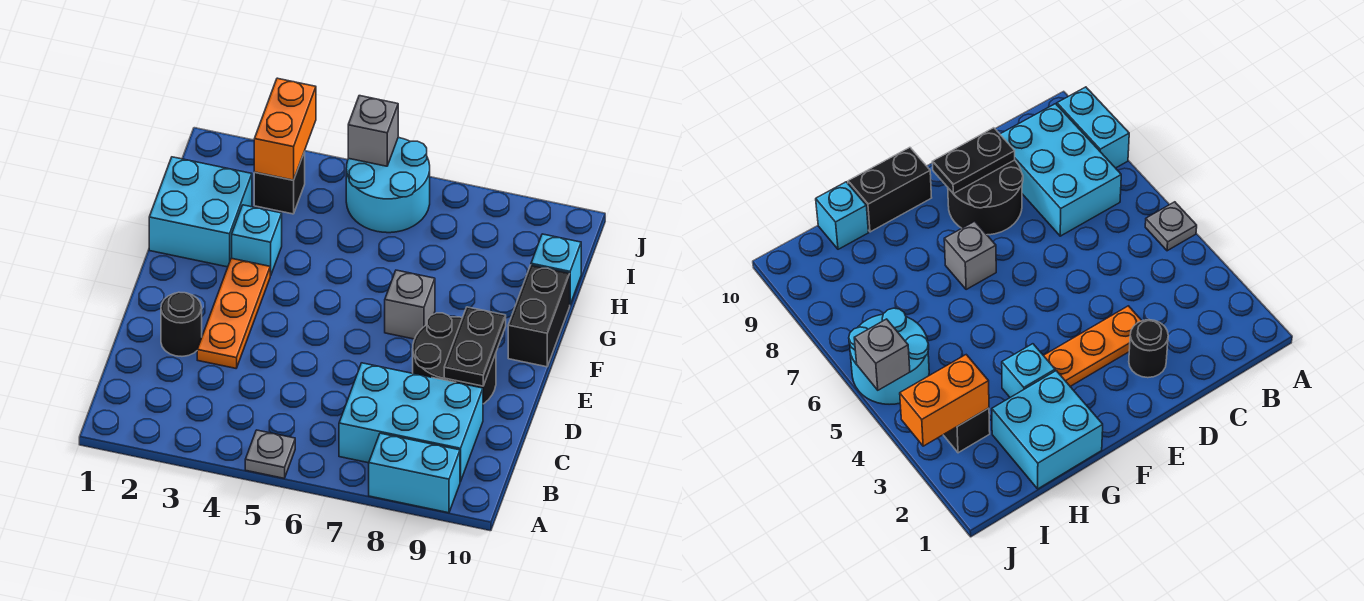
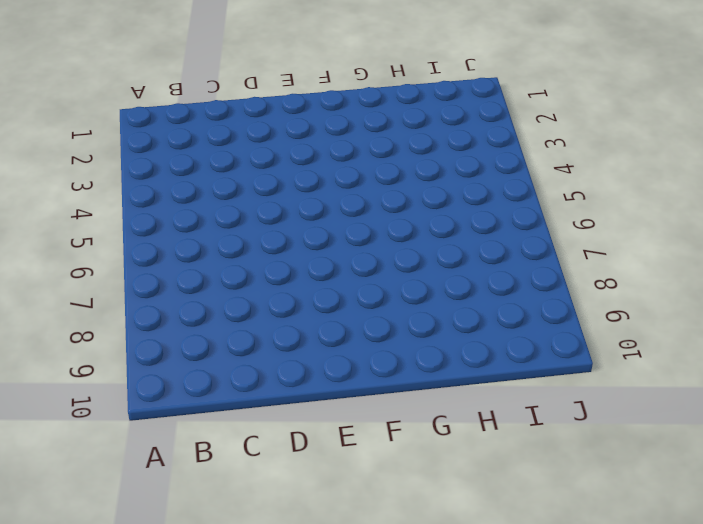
none -> grey 1x1 plate [245,430,295,478]
none -> cyan 1x2 brick [369,433,460,513]
none -> cyan 2x3 brick [339,363,483,482]

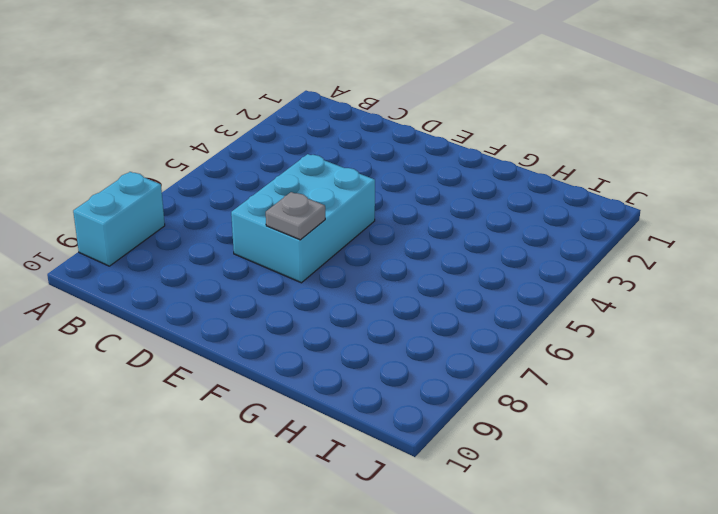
cyan 2x3 brick [231,154,375,283] -> cyan 2x3 brick moved to [339,363,483,482]
grey 1x1 plate [266,192,325,240] -> grey 1x1 plate moved to [245,430,295,478]
none -> black 1x1 round brick [161,292,202,356]
none -> orange 1x3 plate [197,258,270,368]
none -> black 2x2 round brick [413,313,496,404]

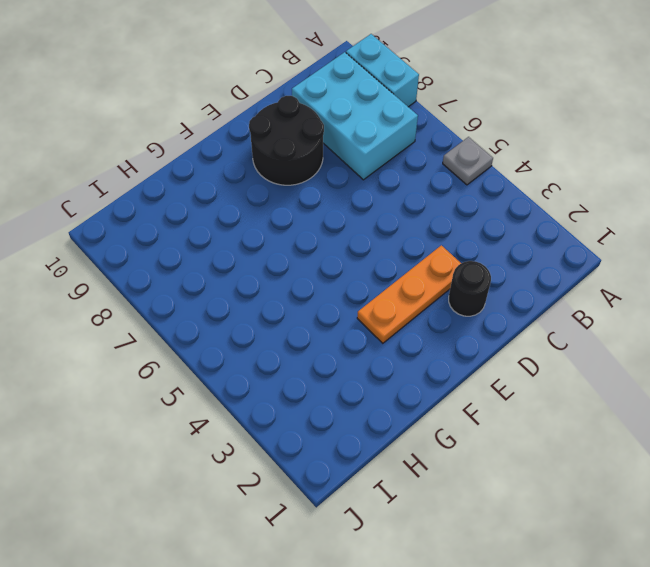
none -> grey 1x1 brick [385,270,435,339]
none -> black 1x2 brick [508,265,570,367]
none -> cyan 2x2 brick [149,157,252,267]

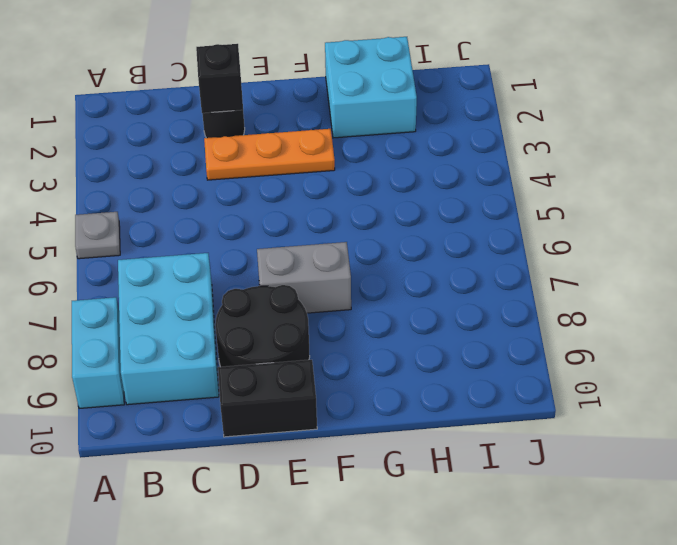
black 1x1 brick [196,44,243,113] -> black 1x1 brick moved to [254,152,305,214]
black 1x2 brick [218,360,317,437] -> black 1x2 brick moved to [508,265,570,367]
grey 1x2 brick [257,242,351,313] -> grey 1x1 brick [385,270,435,339]
none -> cyan 1x1 brick [232,205,282,276]
none -> cyan 1x1 brick [531,234,581,304]
none -> cyan 2x2 round brick [346,138,430,233]

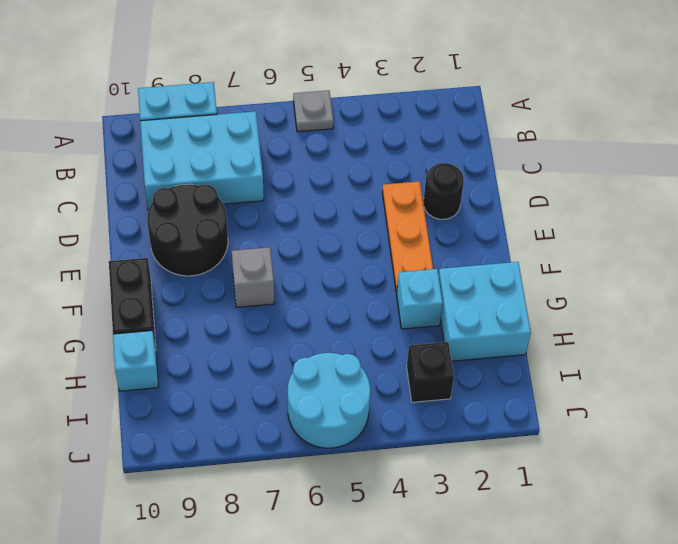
none -> black 1x2 plate [444,307,506,386]
none -> orange 1x2 brick [254,78,316,180]
none -> grey 1x1 brick [348,96,398,166]

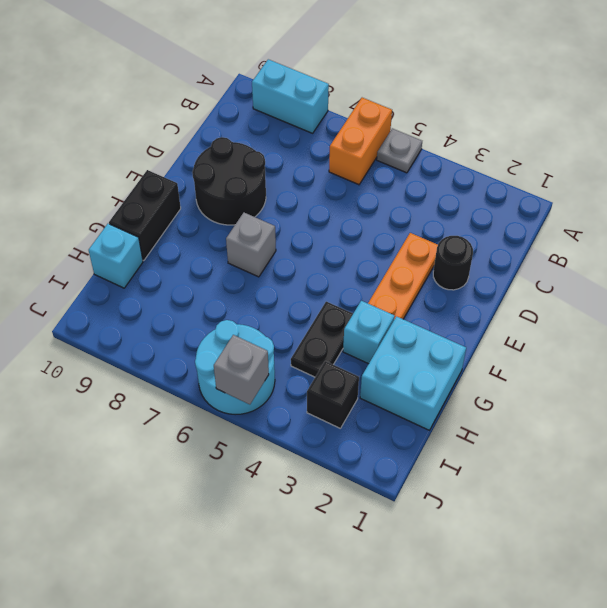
orange 1x2 brick [329,98,392,185] -> orange 1x2 brick moved to [254,78,316,180]
black 1x2 plate [291,302,353,377] -> black 1x2 plate moved to [444,307,506,386]
none -> cyan 2x3 brick [339,363,483,482]

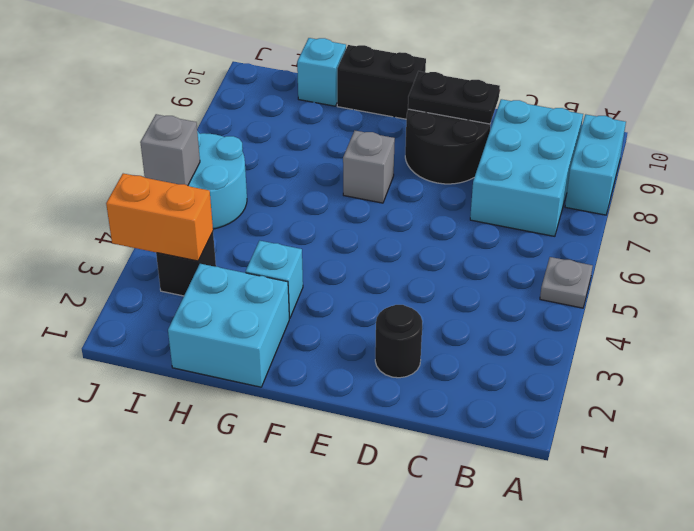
none -> orange 1x3 plate [197,258,270,368]

